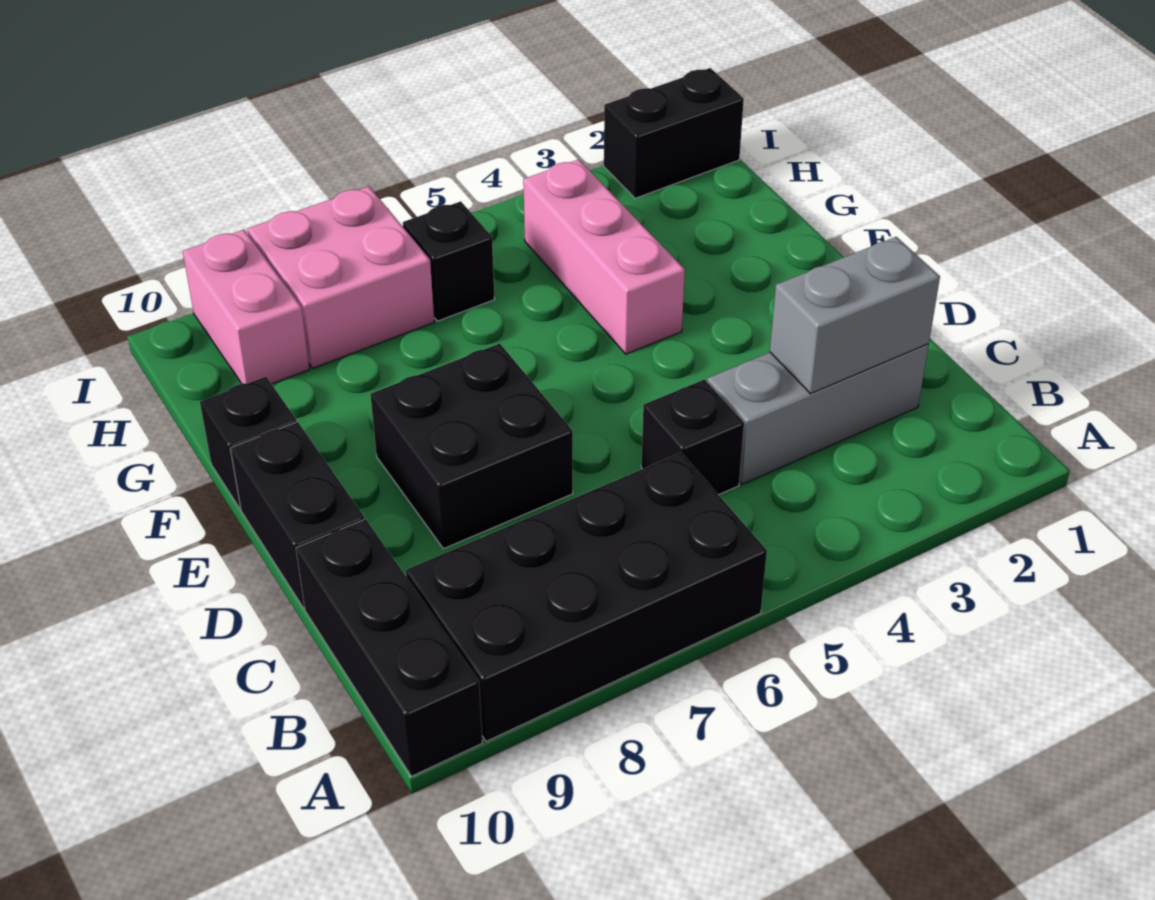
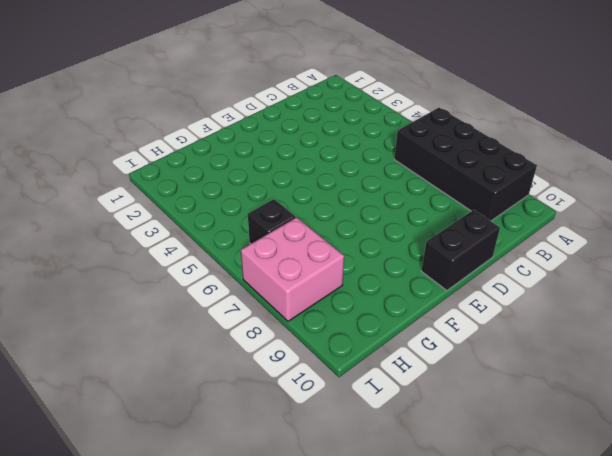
none -> black 1x3 brick [296,519,482,776]
none -> grey 1x3 brick [707,344,929,484]
none -> black 1x1 brick [641,380,744,495]

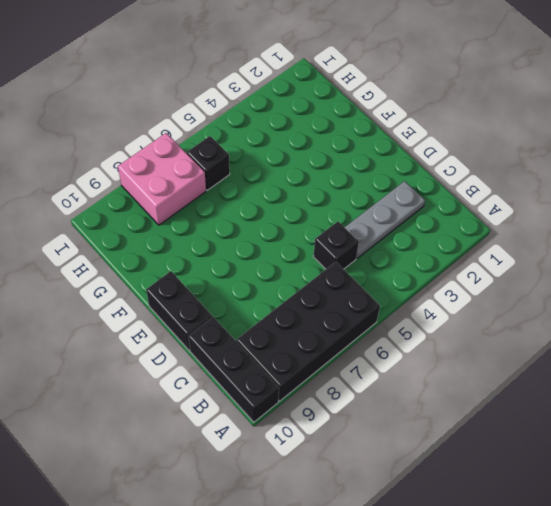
grey 1x3 plate [345,181,425,258] -> grey 1x3 brick [707,344,929,484]
none -> black 2x2 brick [370,344,573,549]
none -> pink 1x3 brick [523,159,685,354]
none -> black 1x1 brick [200,377,297,509]

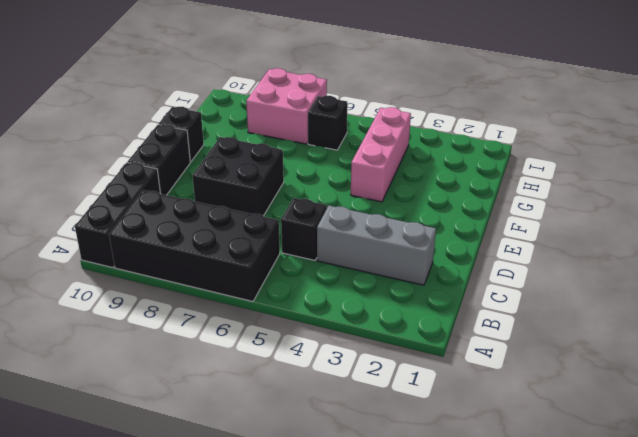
none -> pink 1x2 brick [183,230,309,384]
none -> black 1x2 brick [604,68,744,198]
none -> grey 1x2 brick [770,237,940,394]

